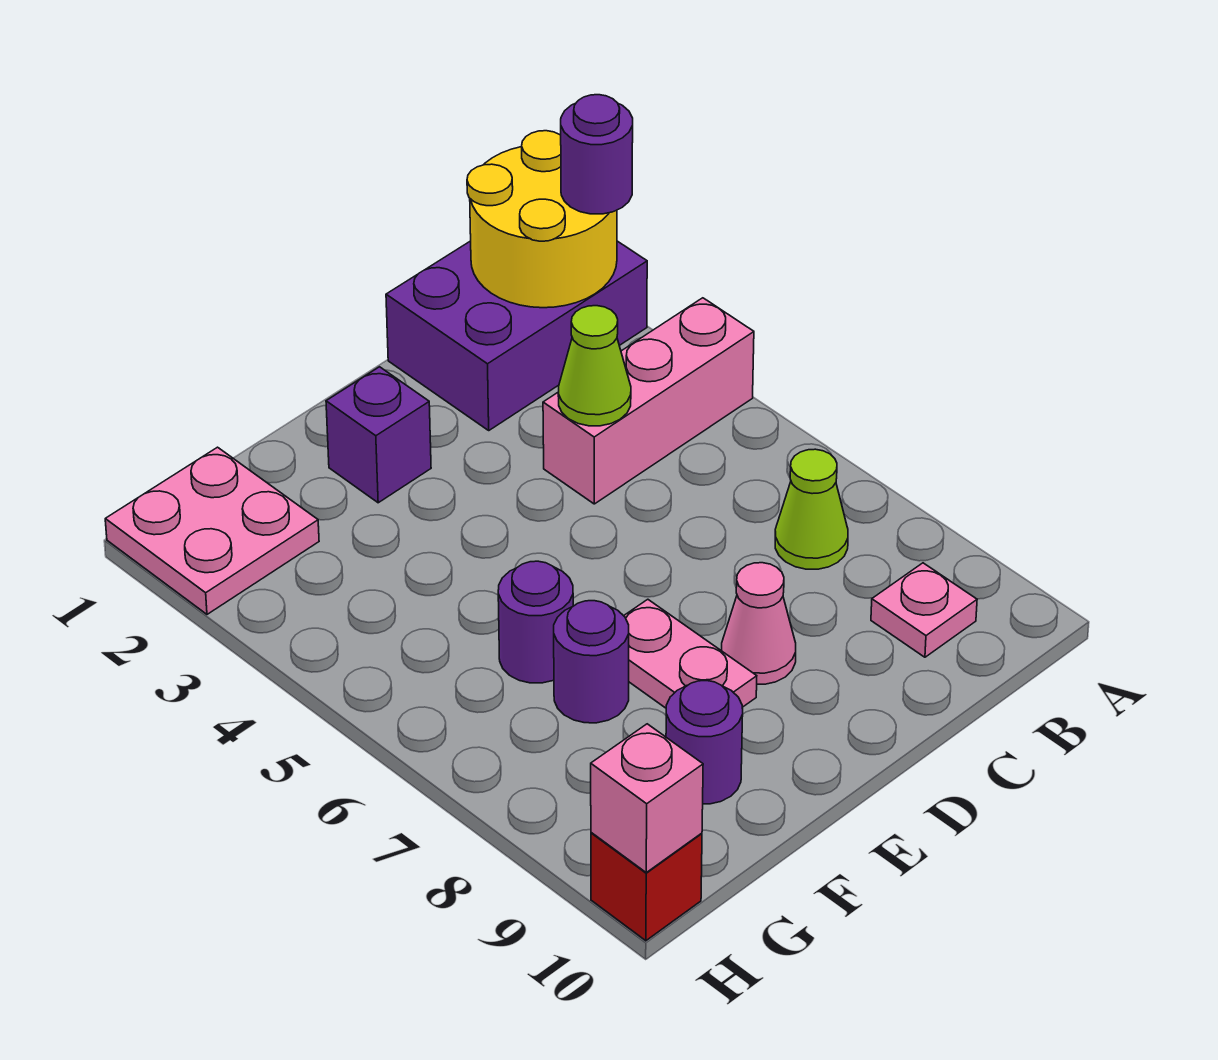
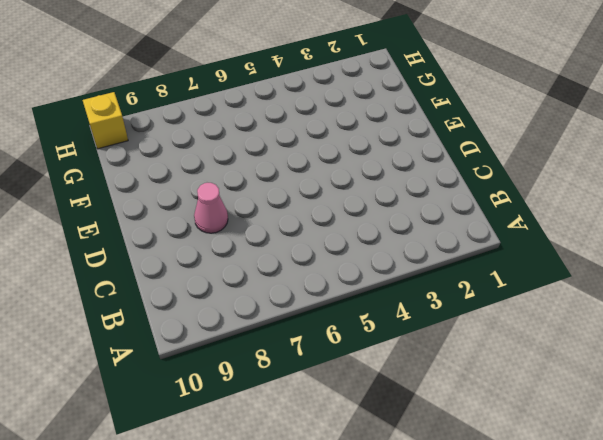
yellow 1x1 brick [83,92,128,149] -> red 1x1 brick [591,833,702,941]
none -> purple 2x3 brick [386,241,647,430]
none -> pink 1x3 brick [543,298,754,504]
none -> lime 1x1 cone [775,449,848,569]

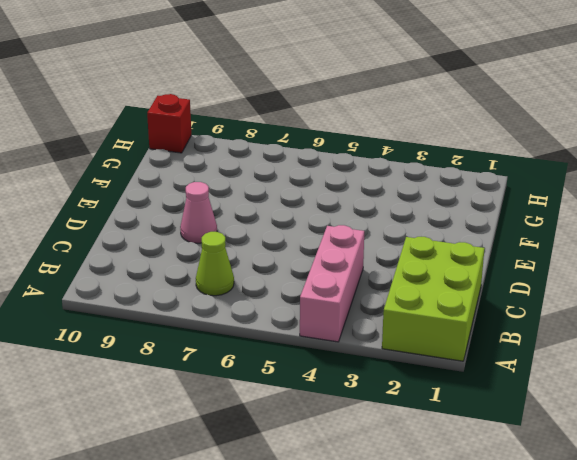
lime 2x3 brick [382,236,485,361] -> purple 2x3 brick [386,241,647,430]
none -> pink 1x1 plate [871,563,977,657]
none -> purple 1x1 brick [326,367,431,503]
none -> pink 1x2 plate [624,599,757,708]

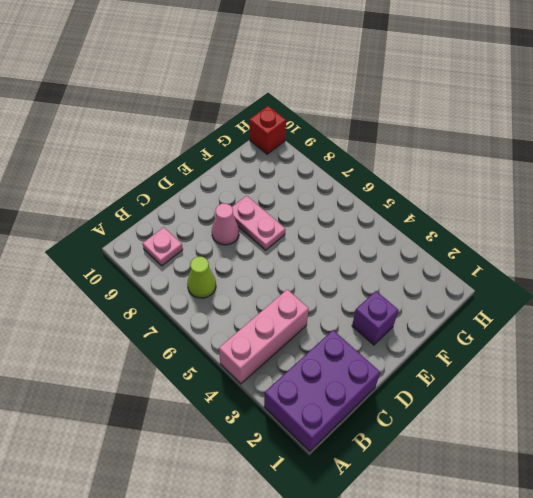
none -> purple 1x1 round brick [498,561,573,683]
none -> purple 1x1 round brick [554,601,629,723]
none -> purple 1x1 round brick [666,681,743,804]

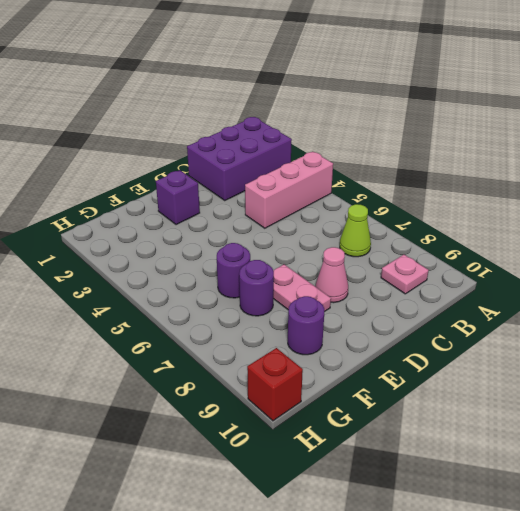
none -> pink 2x2 plate [105,447,319,614]
none -> yellow 2x2 round brick [467,131,617,308]
none -> lime 1x1 cone [558,306,631,426]

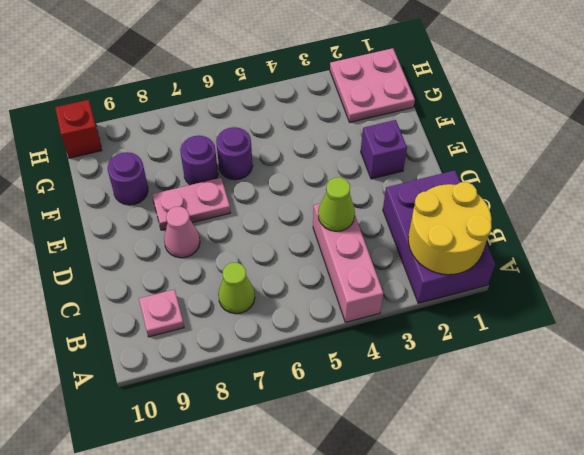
none -> pink 1x1 brick [591,724,703,872]
none -> purple 1x1 round brick [561,95,633,214]

